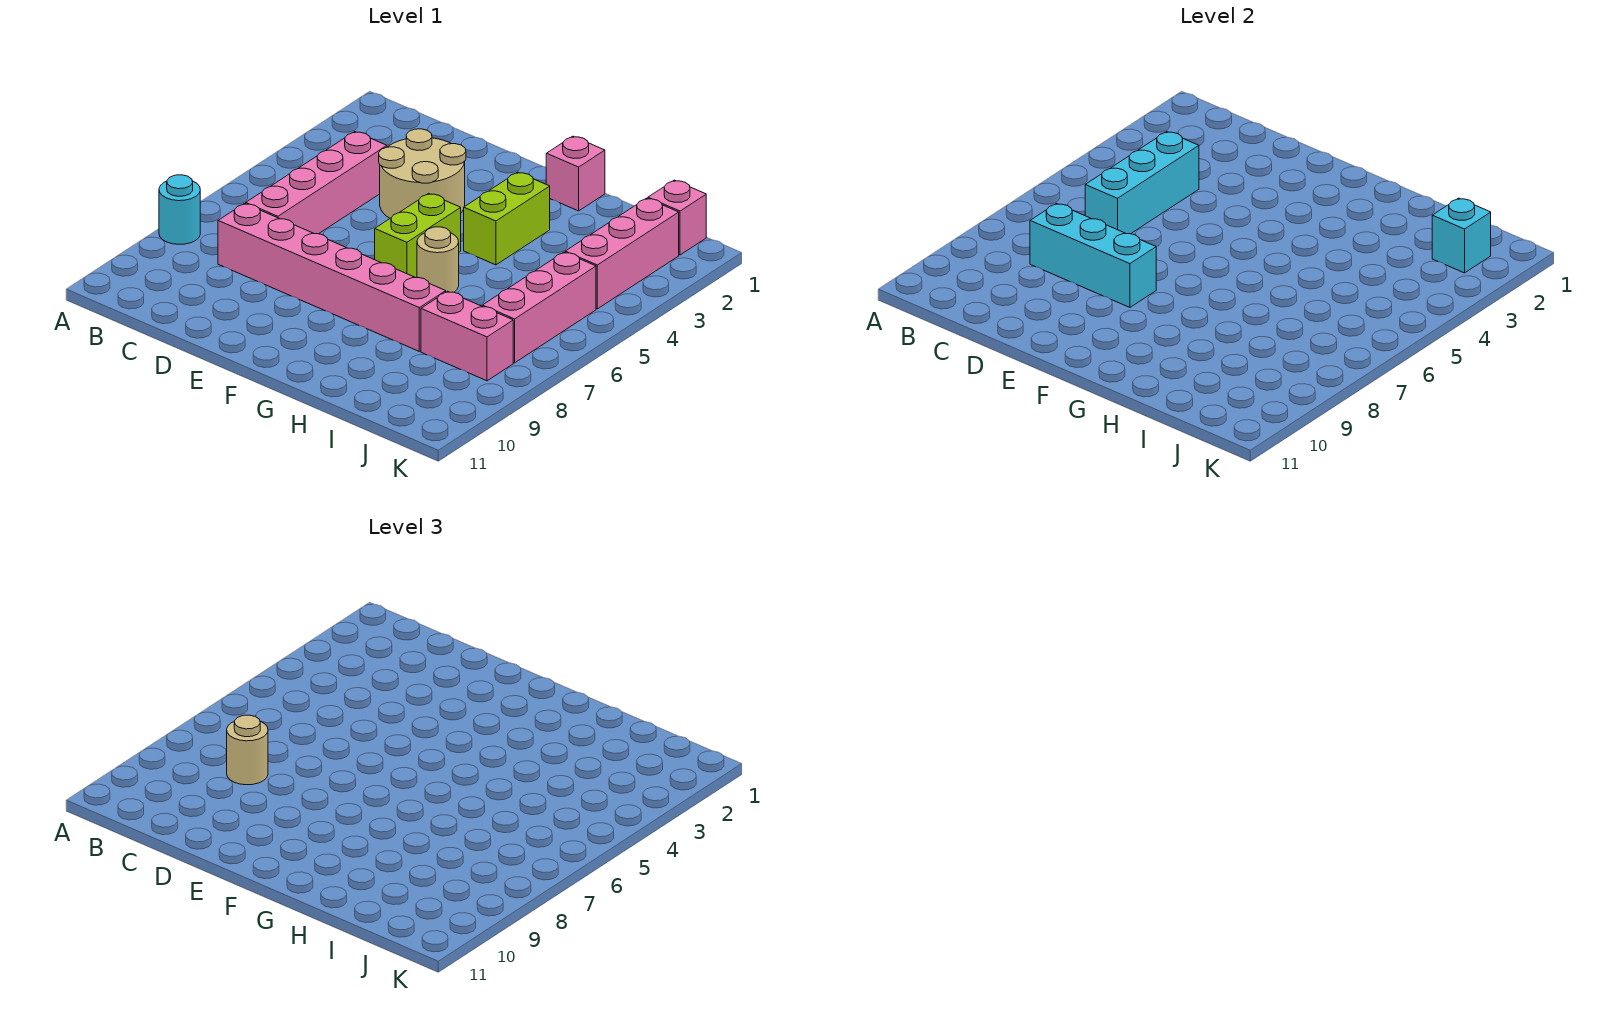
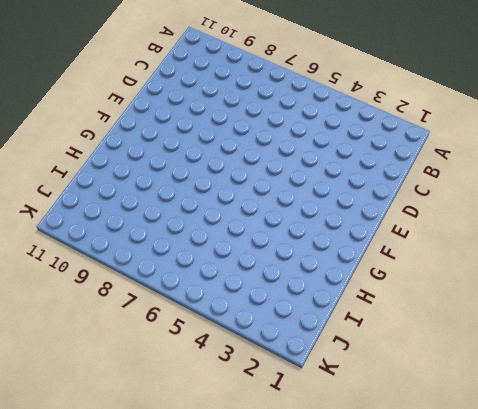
none -> cyan 1x1 round brick [159,175,200,244]
none -> pink 1x4 brick [246,132,387,234]
none -> pink 1x6 brick [218,204,446,351]

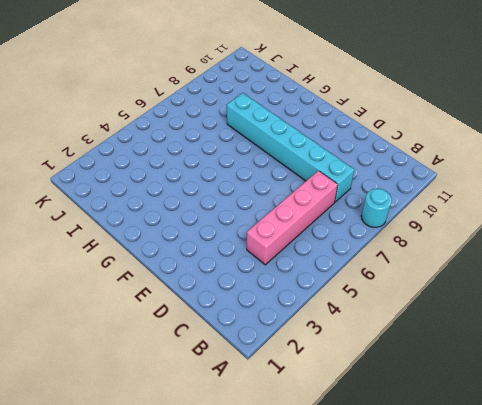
cyan 1x6 brick [227,93,354,202] -> pink 1x6 brick [218,204,446,351]
none -> tan 2x2 round brick [379,129,466,218]
none -> lime 1x2 brick [375,193,461,278]
none -> pink 1x1 brick [546,136,605,211]

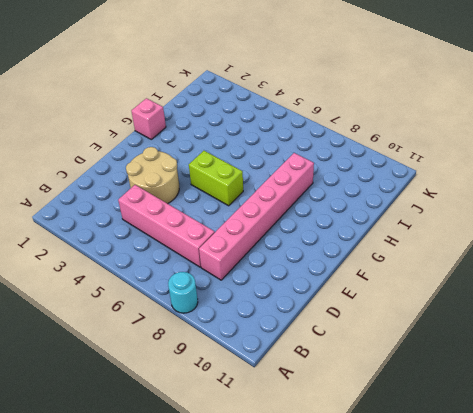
none -> lime 1x2 brick [464,172,550,265]
none -> tan 1x1 round brick [417,227,459,292]
none -> pink 1x2 brick [421,291,513,381]

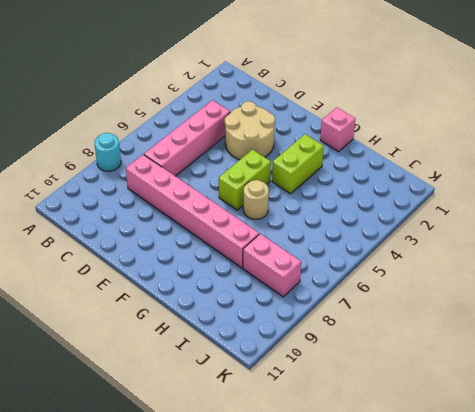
none -> pink 1x1 brick [648,180,706,255]
none -> pink 1x3 brick [565,198,679,309]
none -> pink 1x3 brick [482,252,596,363]

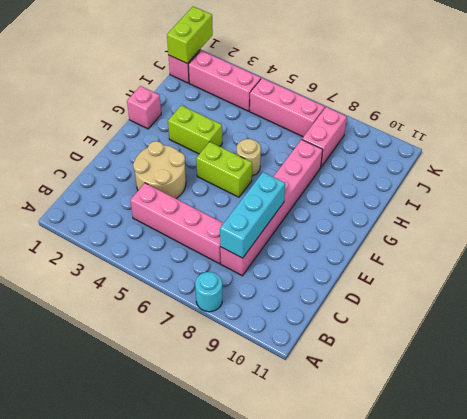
lime 1x2 brick [167,6,213,63] -> none
none -> cyan 1x3 brick [1085,132,1199,234]
none -> cyan 1x1 brick [1432,198,1491,273]
none -> tan 1x1 round brick [227,715,268,785]

